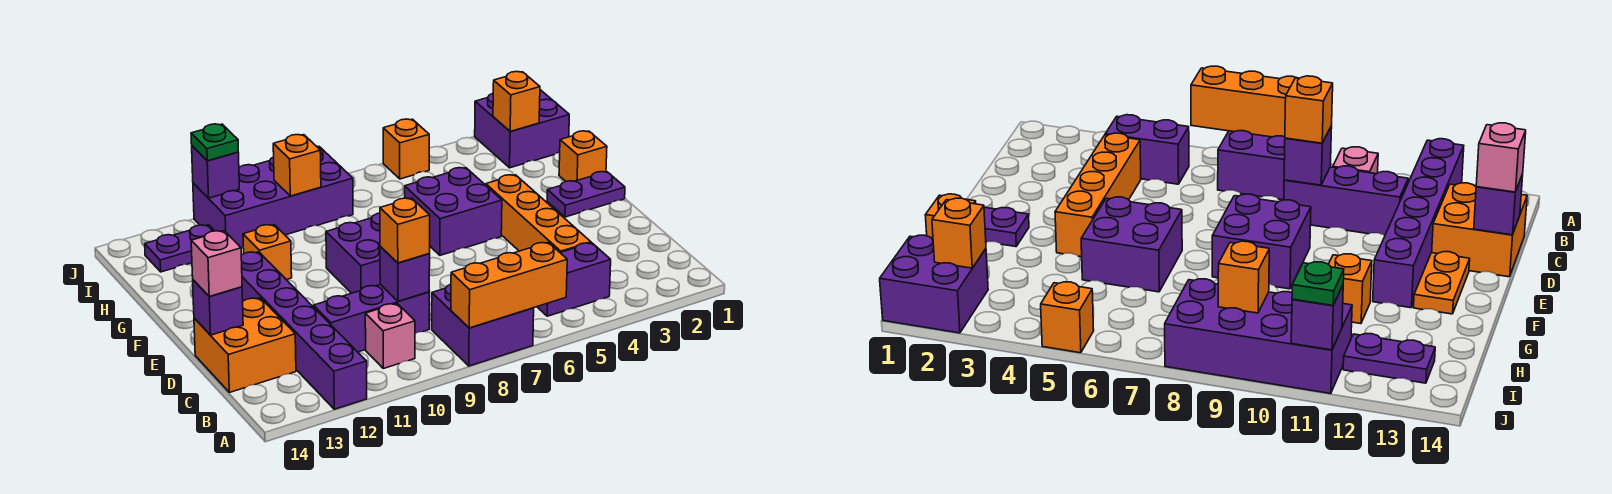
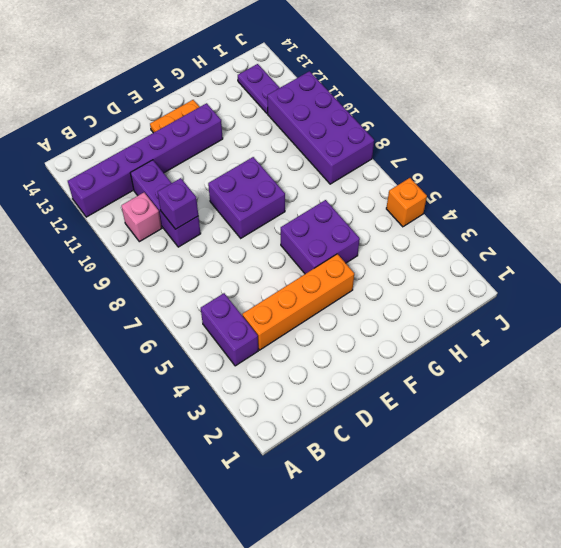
none -> purple 2x2 brick [432,284,534,366]
none -> orange 2x2 brick [194,298,296,392]
none -> purple 1x2 plate [547,172,625,217]

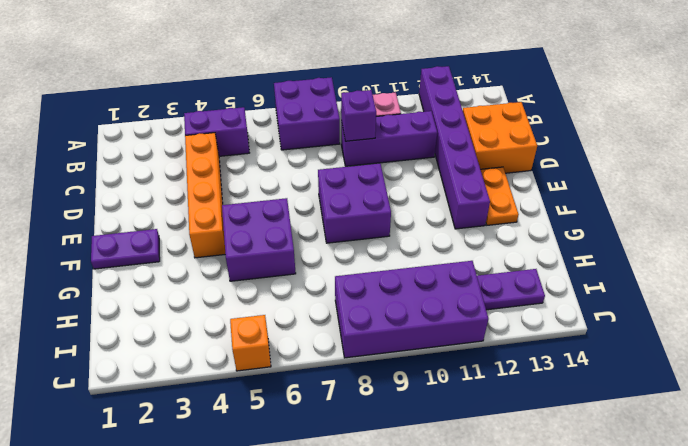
none -> orange 1x1 brick [559,131,607,181]
none -> orange 1x1 brick [243,225,292,280]
none -> purple 2x2 brick [475,90,569,168]

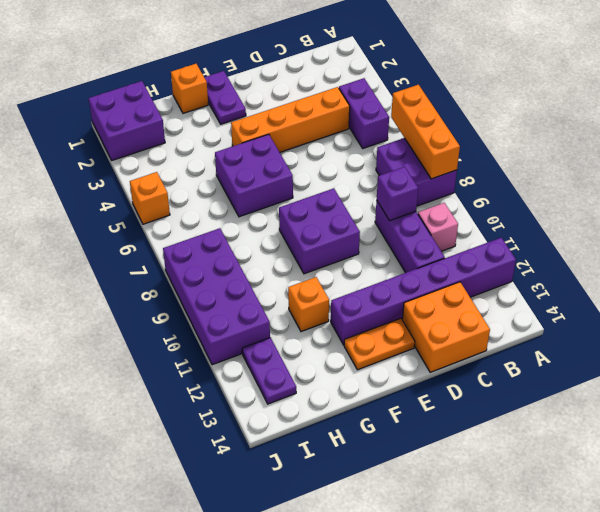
none -> purple 1x1 brick [193,280,243,335]
none -> orange 1x1 brick [493,72,540,131]
none -> orange 1x1 brick [273,135,321,196]

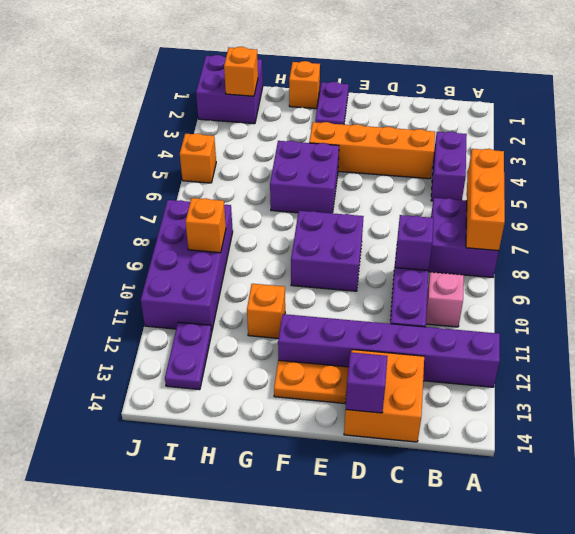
none -> purple 1x1 brick [192,146,239,198]
none -> orange 1x1 brick [380,198,430,263]
none -> pink 1x1 brick [191,231,242,297]

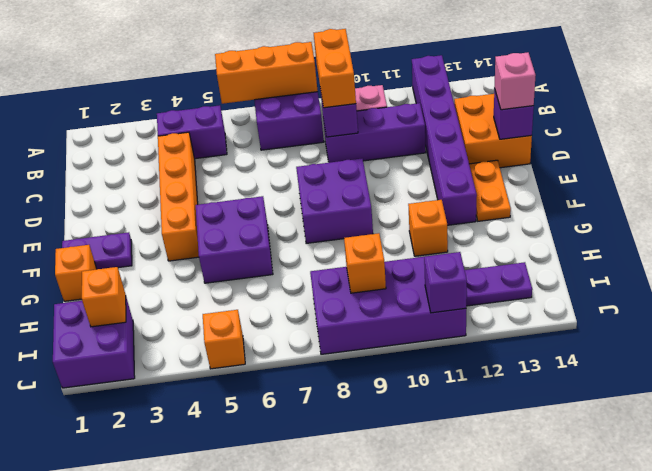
orange 1x2 brick [314,29,356,108] -> orange 1x1 brick [380,198,430,263]
none -> green 1x1 plate [191,124,238,161]

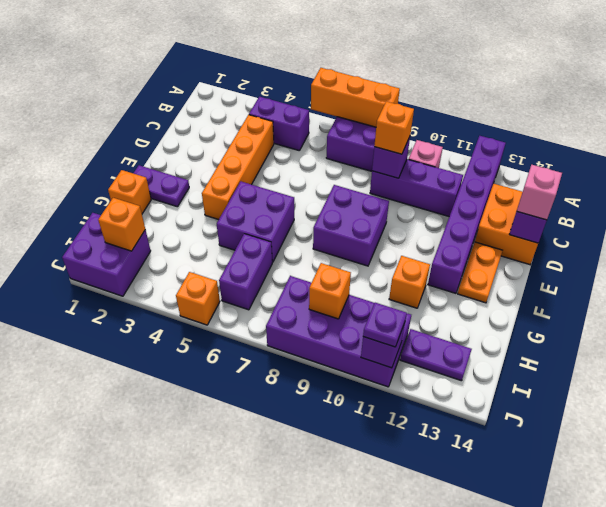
purple 1x2 brick [219,234,272,310] -> none
purple 1x1 plate [363,303,407,347] -> green 1x1 plate [191,124,238,161]

